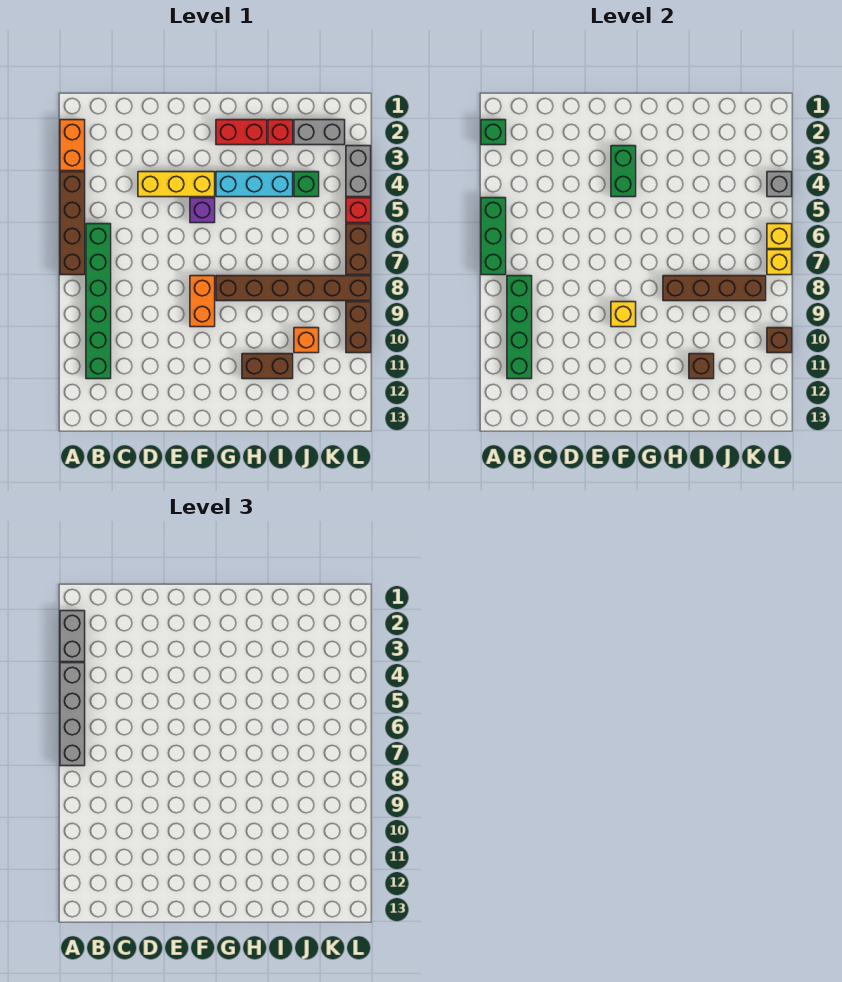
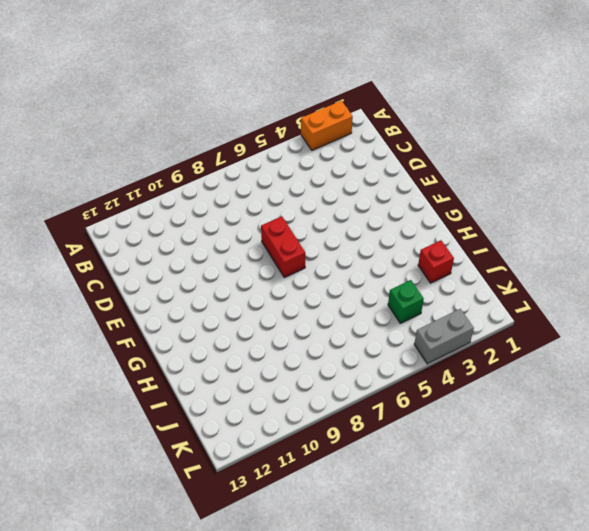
red 1x2 brick [261,216,305,278] -> red 1x2 brick moved to [216,120,267,145]
none -> brown 1x4 brick [60,172,85,275]
none -> green 1x6 brick [86,224,111,379]
none -> yellow 1x3 brick [138,172,215,197]
none -> purple 1x1 brick [190,198,215,223]

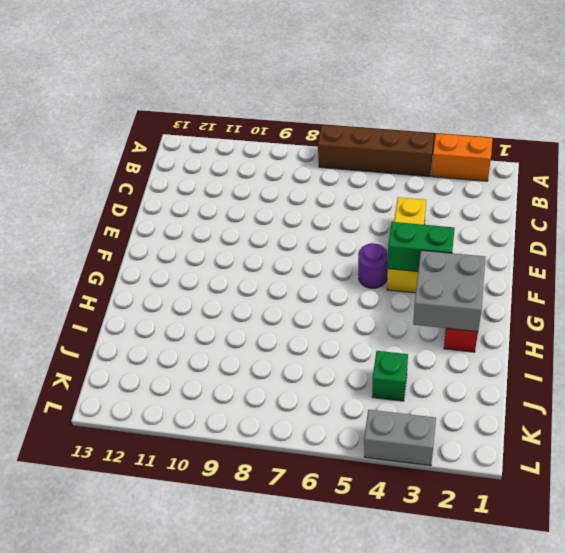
purple 1x1 round brick [358,243,388,288] -> purple 1x1 brick [190,198,215,223]
grey 2x2 brick [413,250,485,332] -> none
none -> green 1x6 brick [86,224,111,379]
none -> orange 1x2 brick [190,276,215,327]
none -> cyan 1x3 brick [216,172,293,197]
none -> brown 1x6 brick [216,276,371,301]

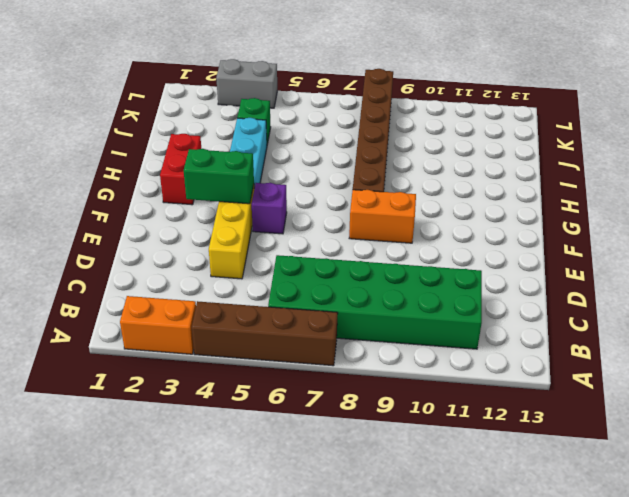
green 2x6 brick [268,255,482,349] -> green 1x6 brick [86,224,111,379]
none -> brown 1x2 brick [242,354,293,379]
none -> red 1x1 brick [268,120,293,145]
none -> grey 1x2 brick [294,120,345,145]
none -> orange 1x1 brick [294,328,319,353]

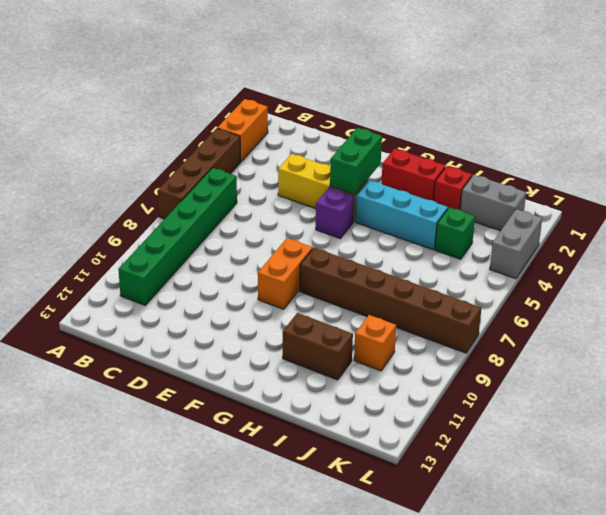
none -> red 1x1 brick [346,198,371,223]
none -> brown 1x2 brick [346,224,371,275]
none -> brown 1x2 brick [346,302,371,353]
none -> green 1x1 brick [481,120,506,145]

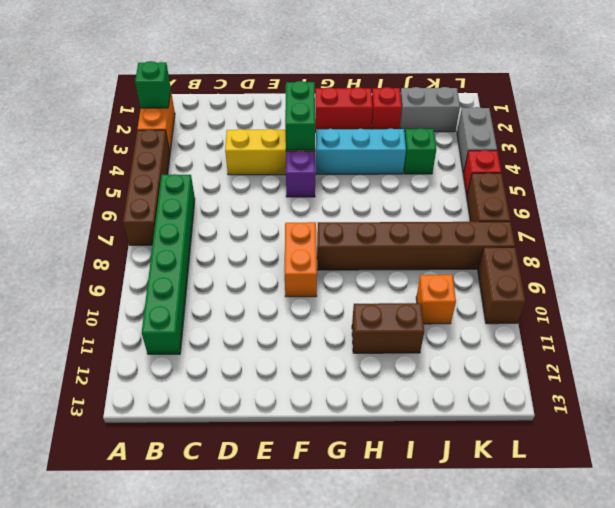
none -> green 1x3 brick [481,198,506,275]
none -> green 1x4 brick [507,276,532,379]
none -> yellow 1x1 brick [611,302,636,327]
none -> brown 1x4 brick [663,276,766,301]

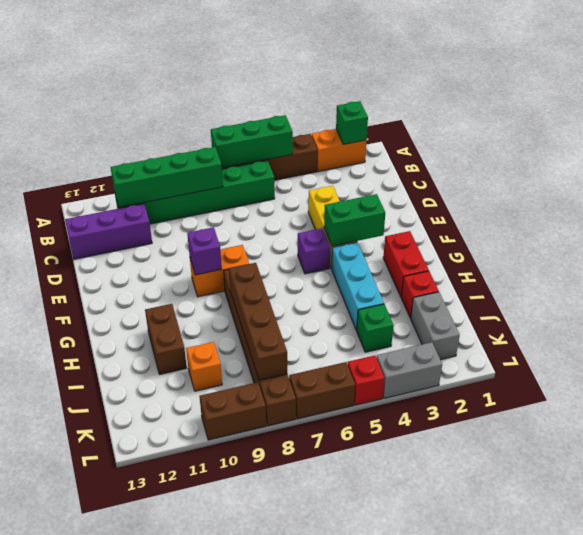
purple 1x3 brick [65,204,152,259] -> none
purple 1x1 brick [187,227,222,275] -> yellow 1x1 brick [611,302,636,327]
none -> brown 1x1 brick [689,354,714,379]
none -> grey 1x1 brick [767,172,792,197]
none -> yellow 1x1 brick [767,224,792,249]
none -> yellow 1x1 brick [767,250,792,275]

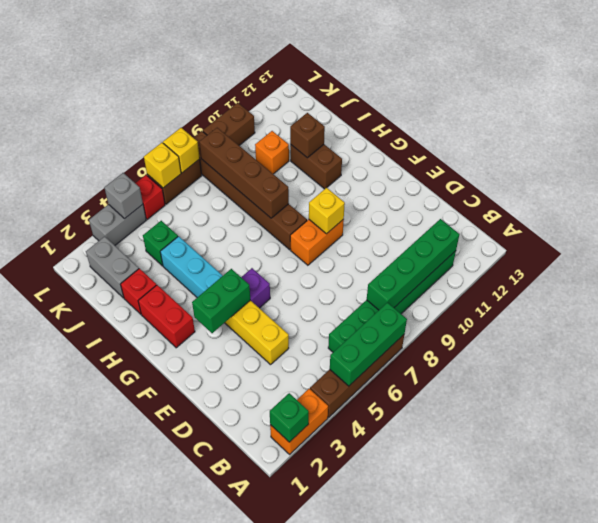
none -> brown 1x1 brick [767,328,792,353]
none -> grey 1x2 brick [60,611,85,662]
none -> grey 1x4 brick [60,663,85,766]

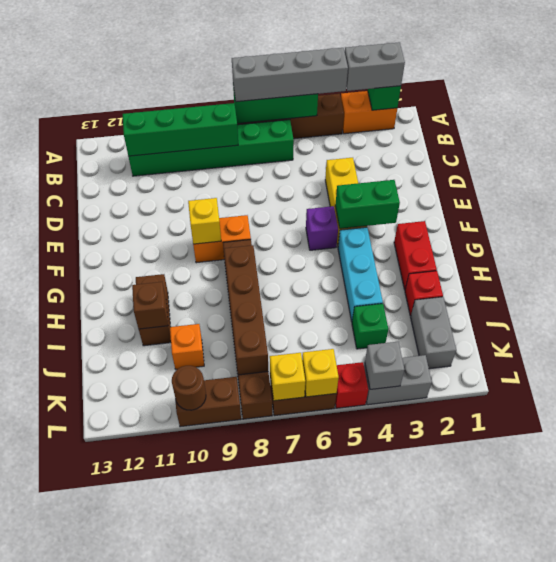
brown 1x1 round brick [172,366,206,410] -> brown 1x1 brick [767,328,792,353]

